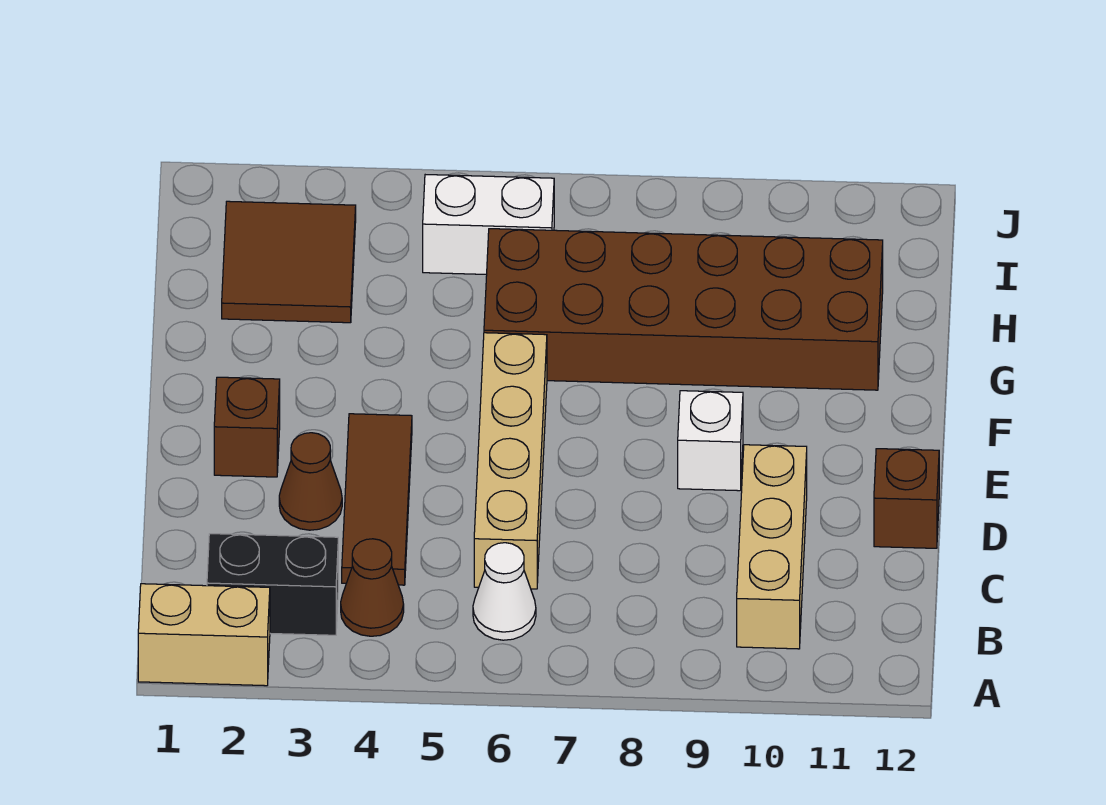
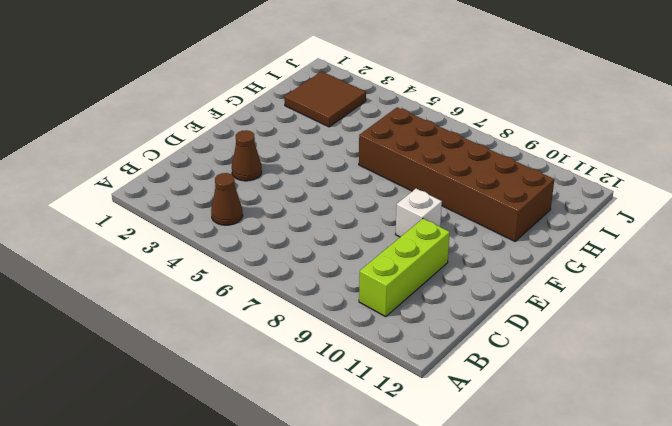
lime 1x3 brick [359,219,450,317] -> tan 1x3 brick [737,445,807,649]
none -> tan 1x2 brick [138,584,270,686]
none -> black 1x2 brick [207,534,338,635]
none -> white 1x1 cone [473,543,536,640]

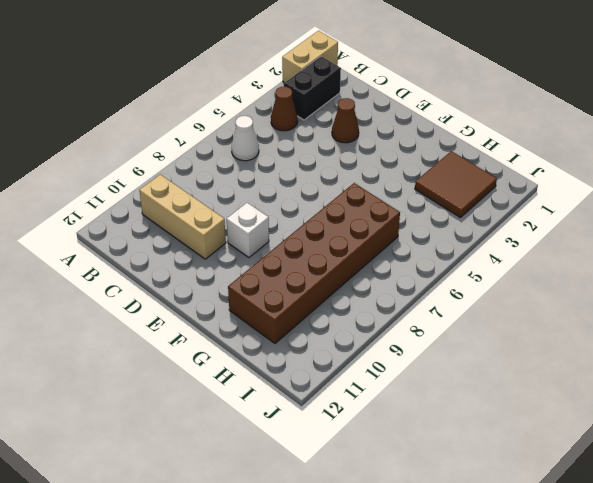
none -> brown 1x3 tile [342,414,412,585]
none -> tan 1x4 brick [474,333,547,589]
none -> brown 1x1 brick [874,449,939,548]

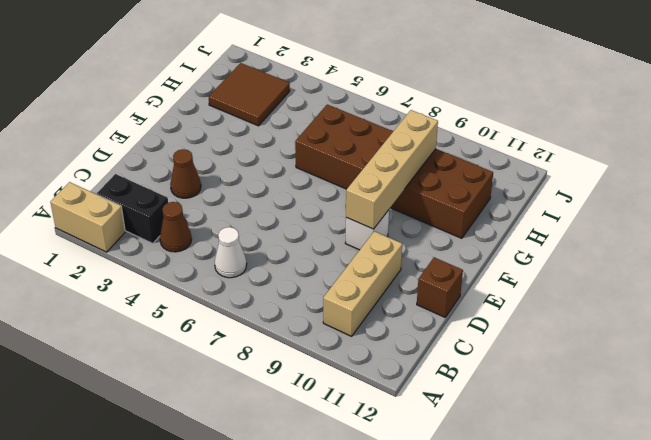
tan 1x4 brick [346,110,438,229] -> tan 1x4 brick moved to [474,333,547,589]
none -> brown 1x3 tile [342,414,412,585]
none -> brown 1x1 brick [214,377,280,477]
none -> white 1x2 brick [423,175,554,274]

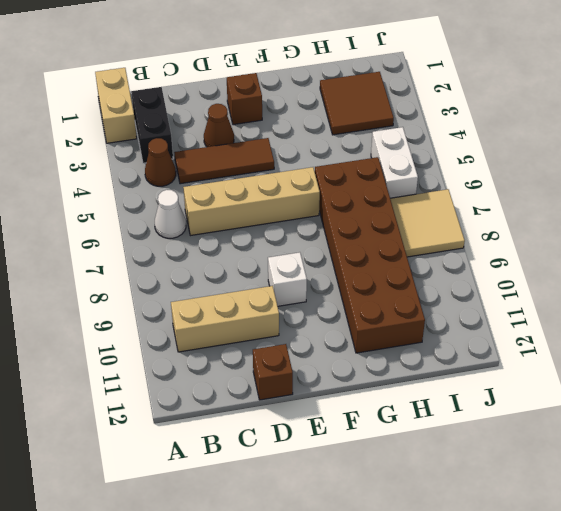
tan 2x2 tile [390,189,465,257] -> none

